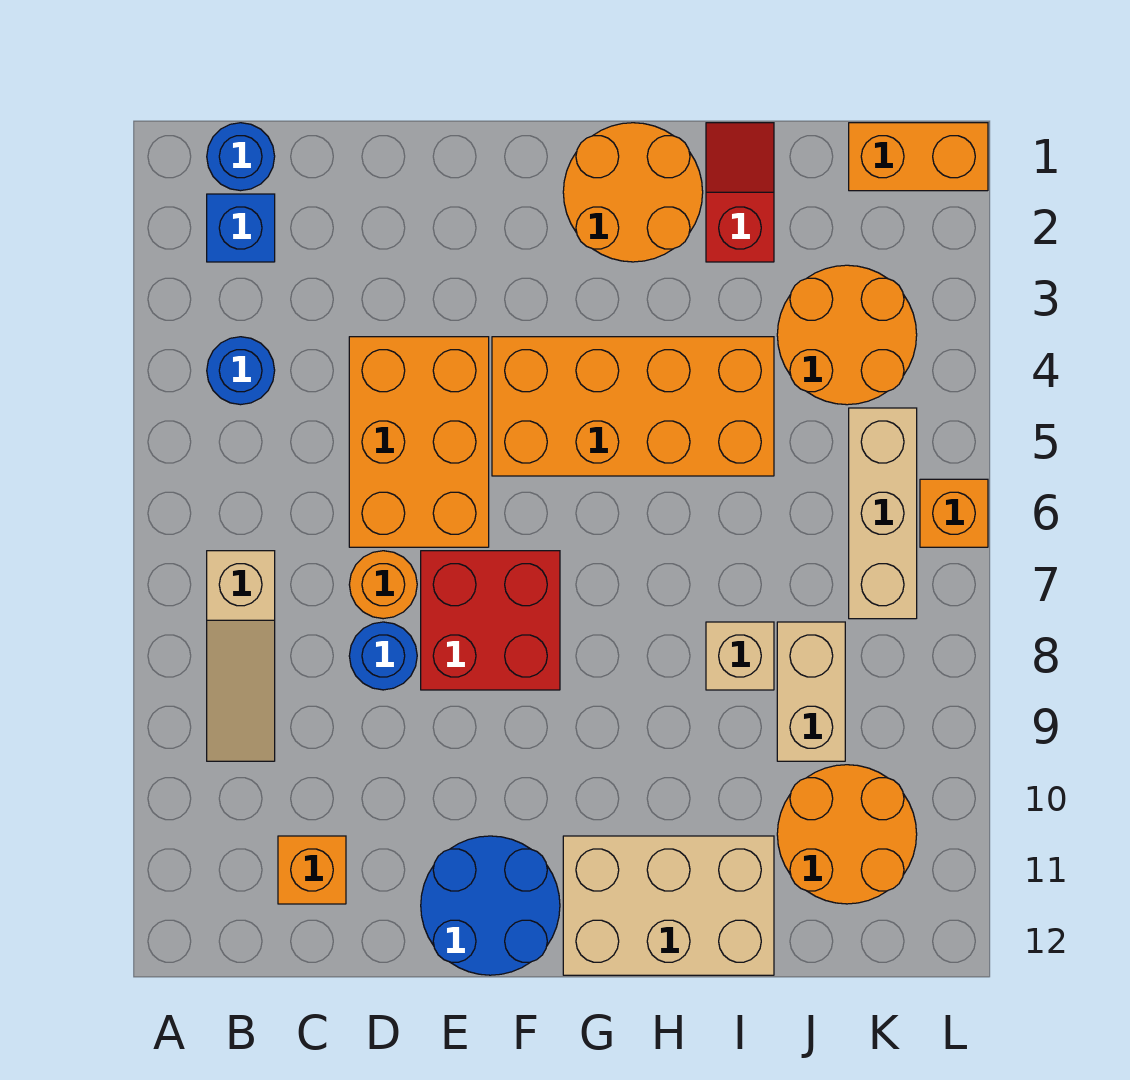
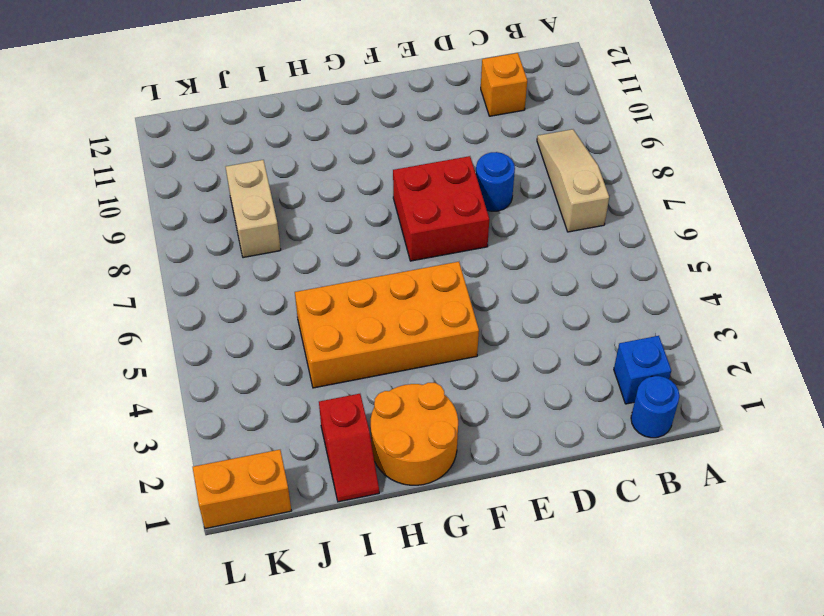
none -> blue 1x1 round brick [207,337,275,405]
none -> orange 2x3 brick [349,337,489,547]
none -> orange 1x1 round brick [349,551,417,619]

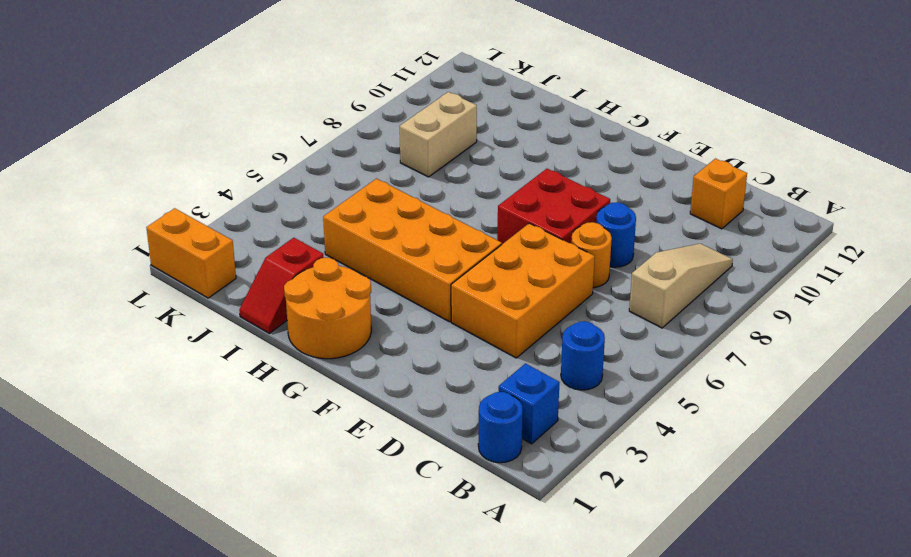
none -> blue 2x2 round brick [421,836,560,975]
none -> tan 2x3 brick [563,836,774,975]
none -> tan 1x1 brick [706,622,774,690]

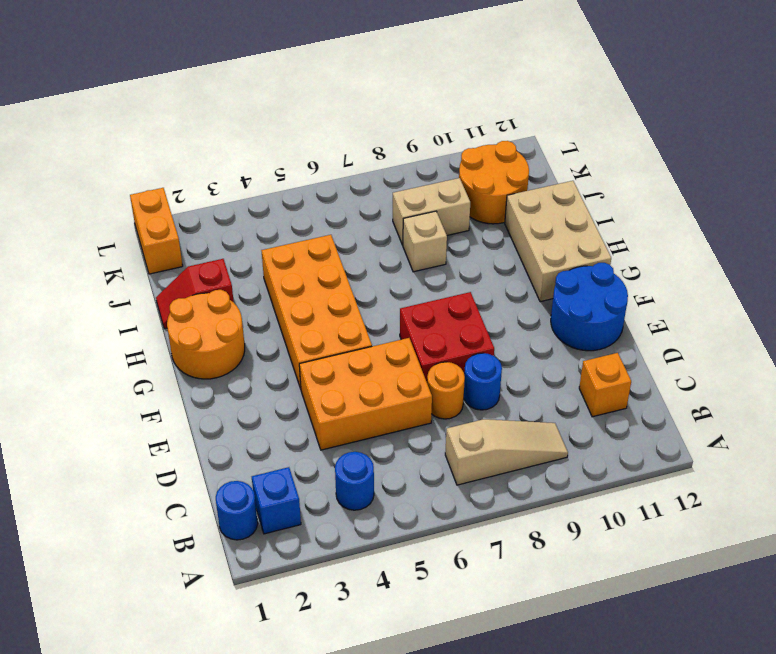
none -> orange 2x2 round brick [777,265,917,405]
none -> tan 1x3 brick [849,408,917,619]
none -> orange 1x1 brick [920,479,988,547]

